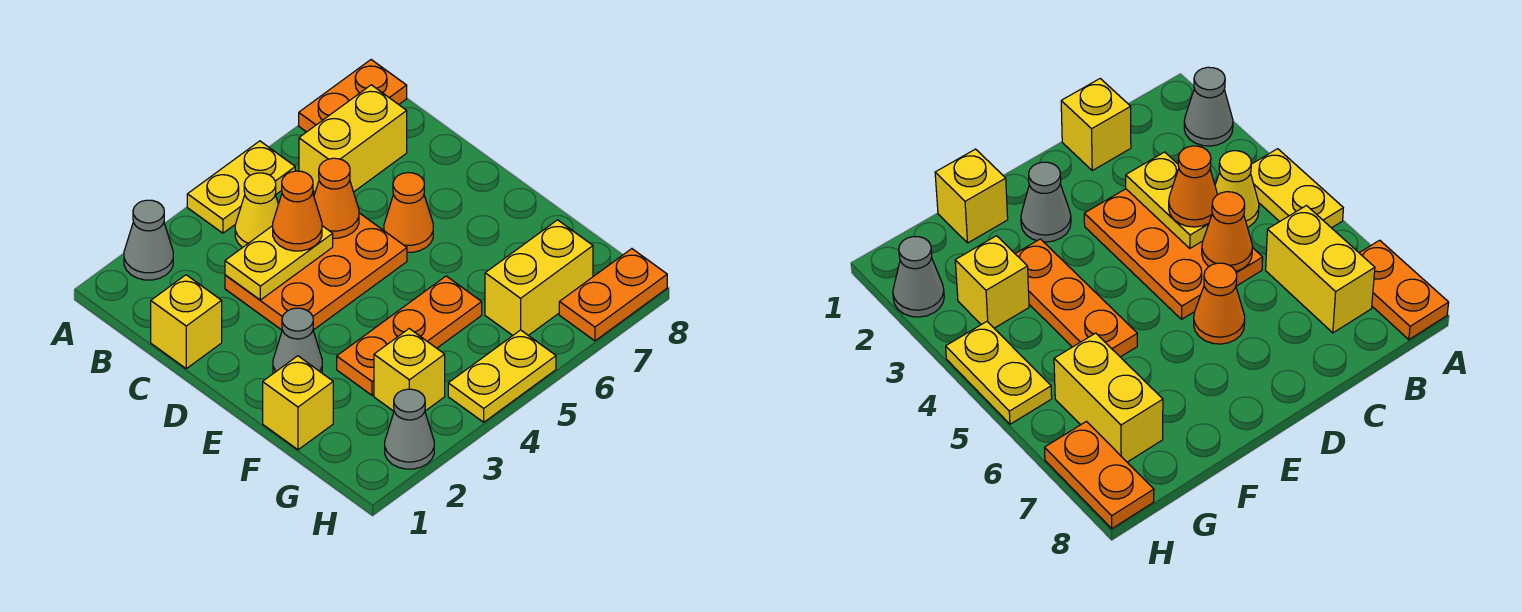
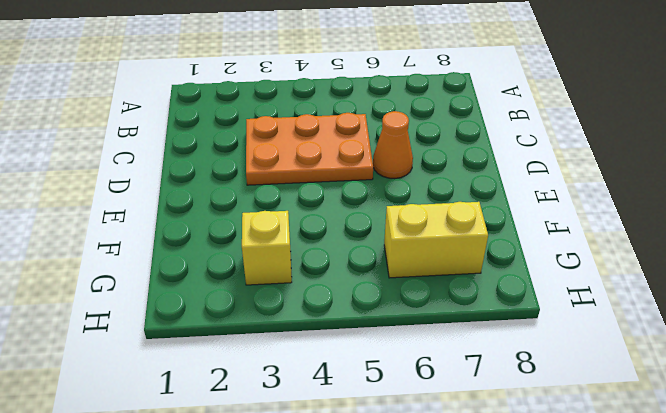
none -> grey 1x1 cone [124,200,173,280]
none -> yellow 1x2 plate [187,141,295,233]
none -> orange 1x2 plate [299,60,407,132]

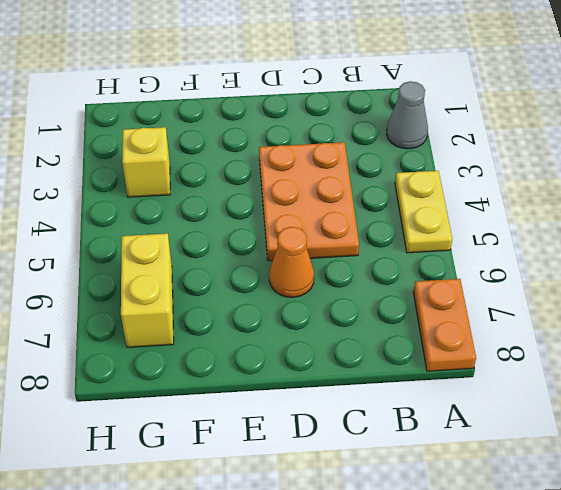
none -> yellow 1x1 cone [235,173,278,248]
none -> yellow 1x2 brick [299,85,407,192]
none -> yellow 1x1 brick [151,275,222,369]

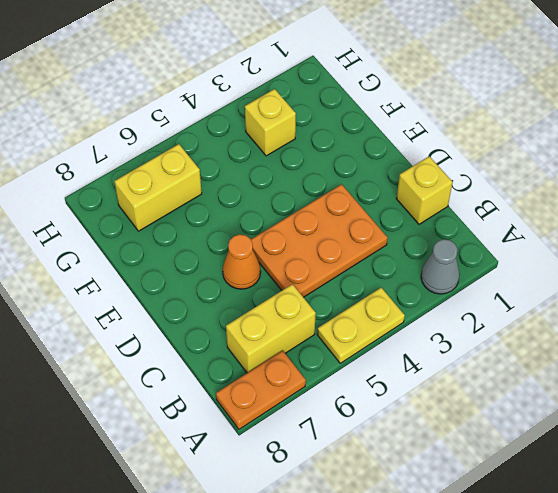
none -> yellow 1x1 cone [235,173,278,248]
none -> grey 1x1 cone [273,308,322,373]
none -> yellow 1x1 brick [263,356,333,450]

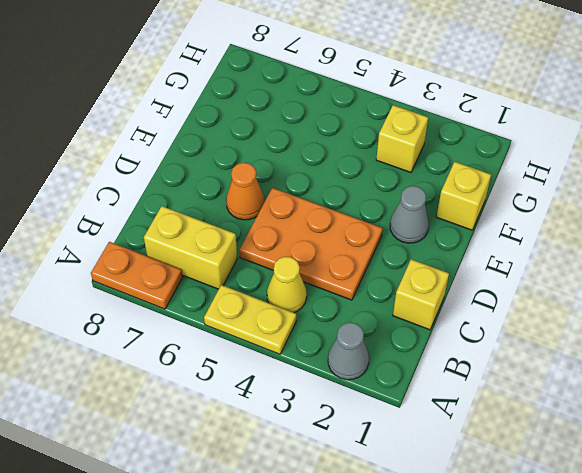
none -> orange 1x3 plate [337,276,482,395]
none -> yellow 1x2 brick [485,220,593,335]
none -> grey 1x1 cone [385,389,434,469]

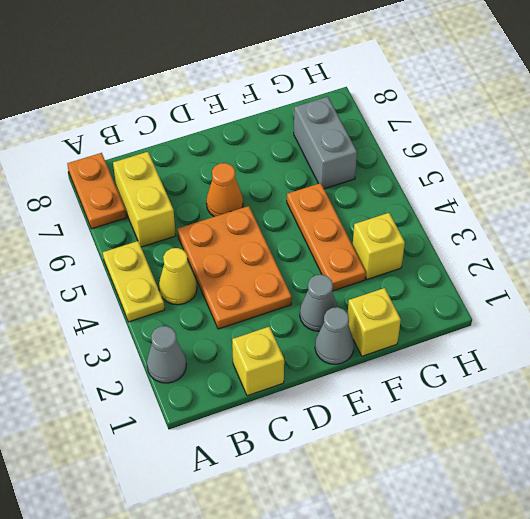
grey 1x1 cone [315,307,354,364] -> grey 1x1 cone moved to [385,389,434,469]
grey 1x2 brick [294,97,357,189] -> yellow 1x2 brick [485,220,593,335]
none -> yellow 1x2 plate [448,330,556,422]
none -> orange 1x2 plate [559,249,667,341]
none -> yellow 1x2 plate [225,226,333,300]

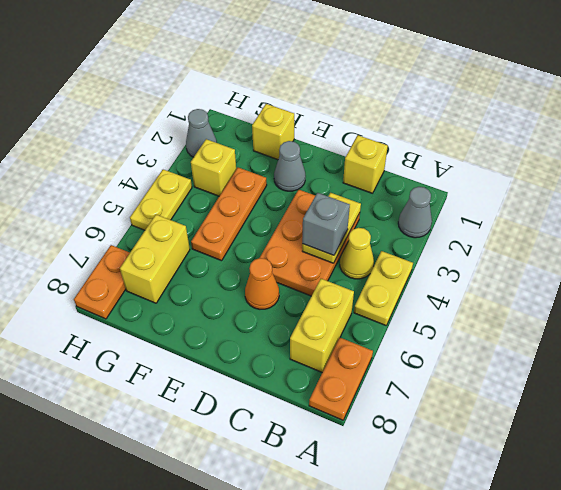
grey 1x1 brick [302,193,350,255] -> orange 1x1 cone [273,171,322,251]
none -> orange 1x1 cone [314,158,359,238]

